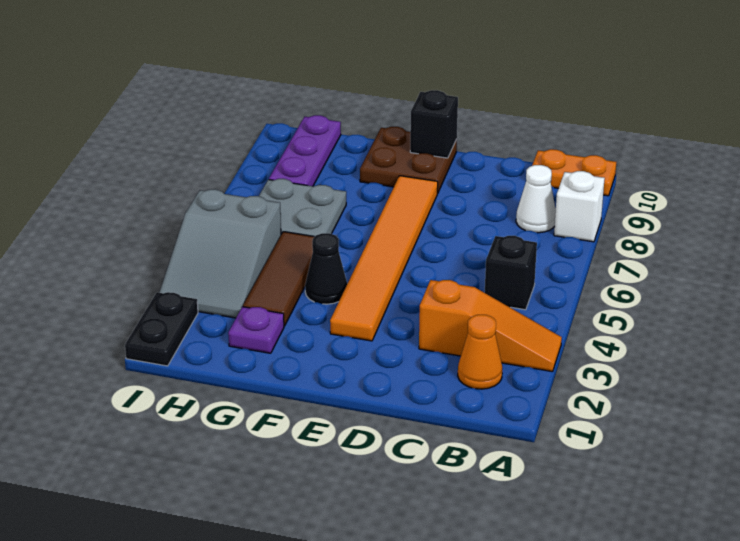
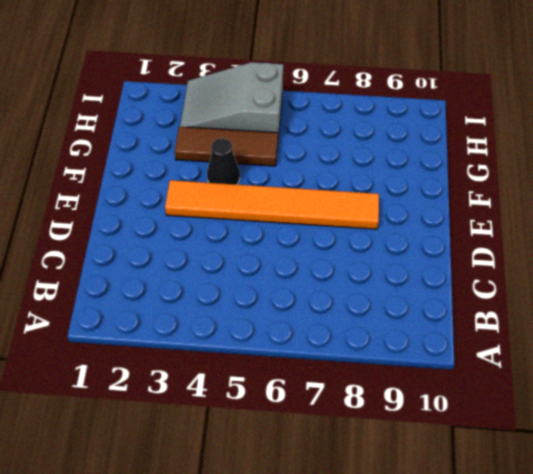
none -> orange 1x3 slope [419,280,562,372]
none -> white 1x1 brick [554,171,605,242]
none -> orange 1x2 plate [532,149,616,196]

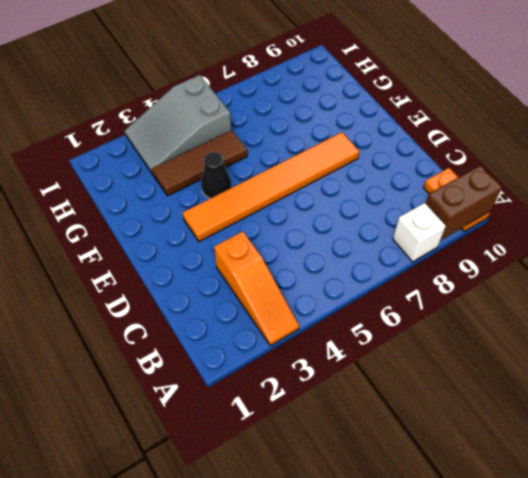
brown 1x2 brick [426,165,502,239] -> none
none -> orange 1x1 cone [458,315,502,389]
none -> black 1x1 brick [485,236,537,310]
none -> white 1x1 cone [516,165,556,233]

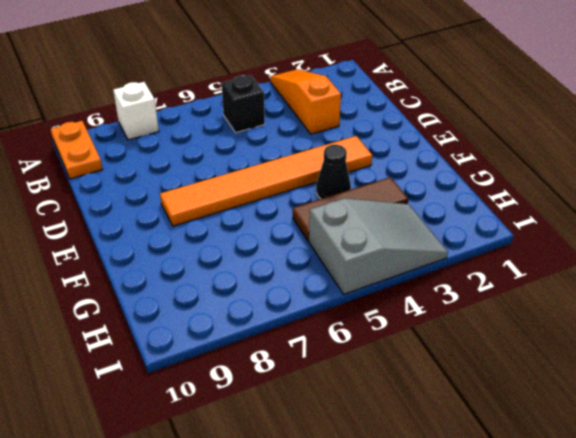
none -> orange 1x1 cone [458,315,502,389]
none -> white 1x1 cone [516,165,556,233]
none -> brown 2x2 plate [360,127,457,194]

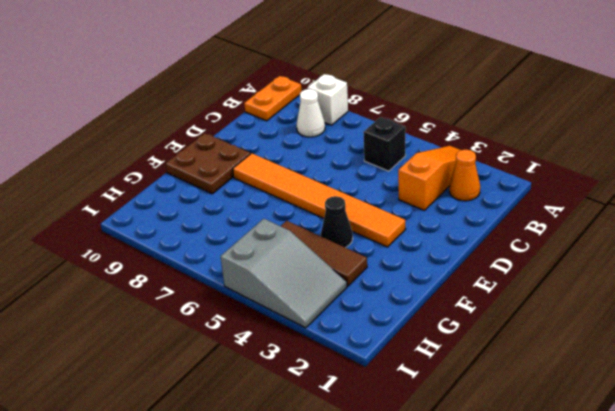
none -> purple 1x1 plate [228,307,284,353]
none -> grey 2x2 plate [259,179,346,236]
none -> purple 1x3 plate [269,115,341,186]

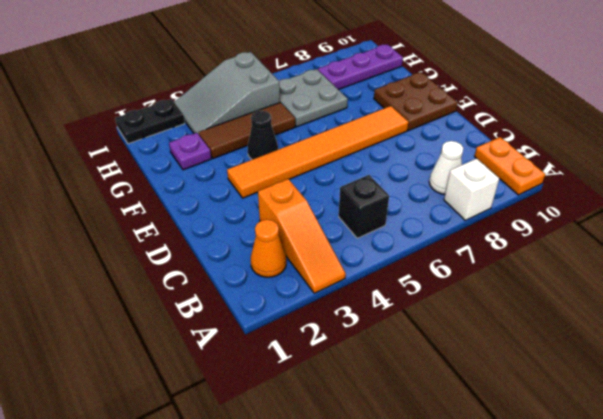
none -> black 1x1 brick [410,90,458,158]

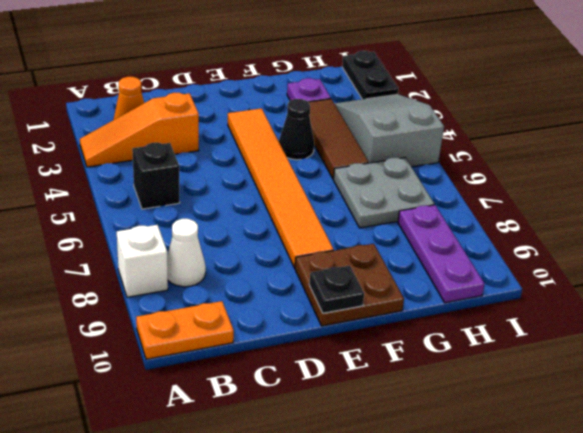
black 1x1 plate [309,266,364,313] -> black 1x1 brick [410,90,458,158]

